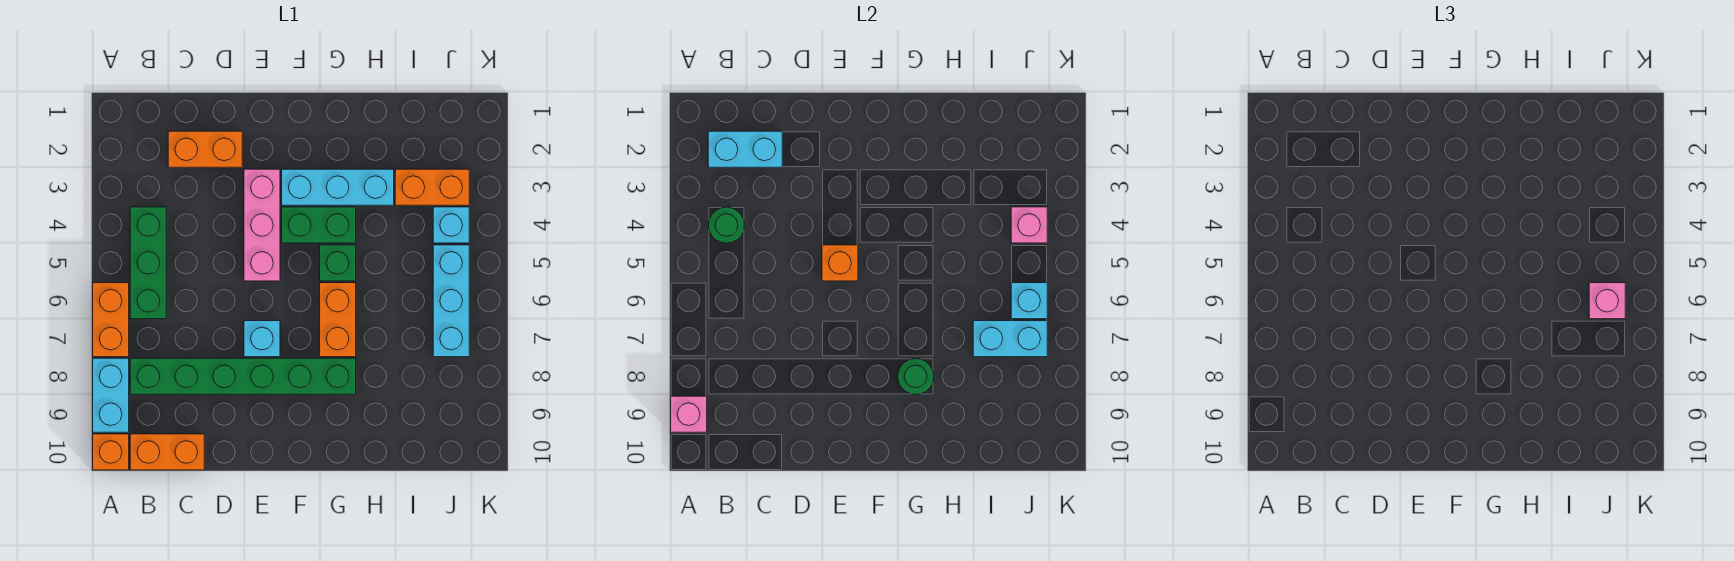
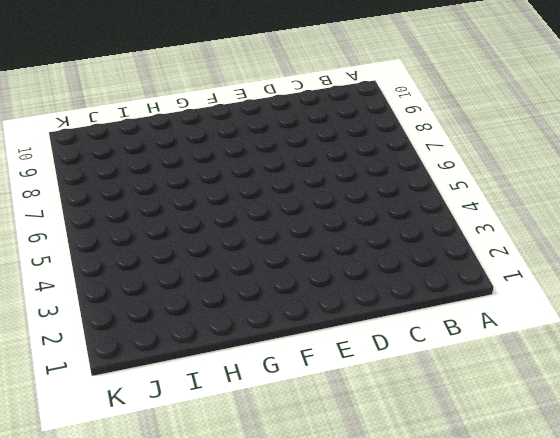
none -> orange 1x2 brick [93,283,129,357]
none -> cyan 1x2 brick [93,358,129,432]
none -> orange 1x1 brick [93,434,129,470]

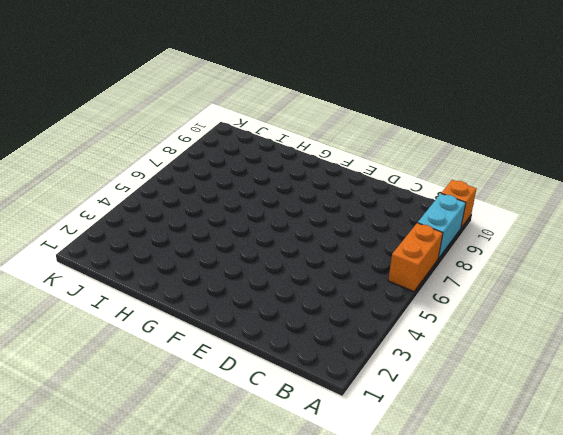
none -> green 1x3 brick [130,207,166,319]
none -> green 1x6 brick [130,358,356,394]
none -> orange 1x2 brick [130,434,204,470]

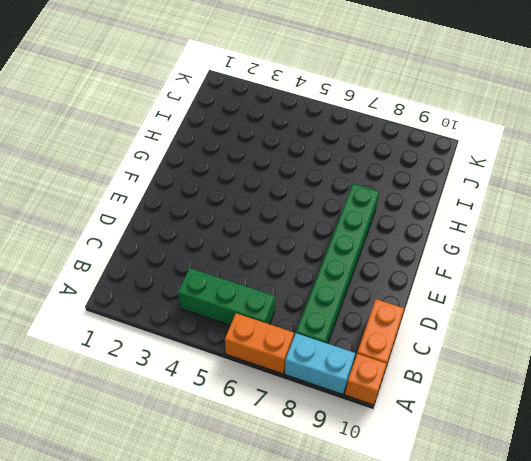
none -> orange 1x2 brick [168,131,242,167]
none -> pink 1x3 brick [244,169,280,281]
none -> cyan 1x1 brick [244,321,280,357]

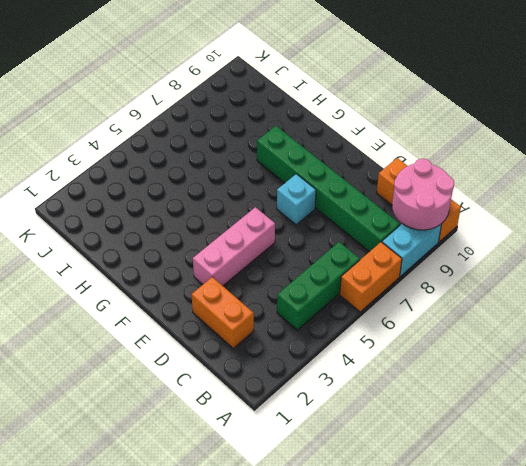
pink 2x2 round brick [392,159,454,230] -> pink 1x1 brick [671,396,707,432]
none -> cyan 1x3 brick [282,169,394,205]
none -> green 1x2 brick [282,207,356,243]
none -> green 1x1 brick [320,245,356,281]

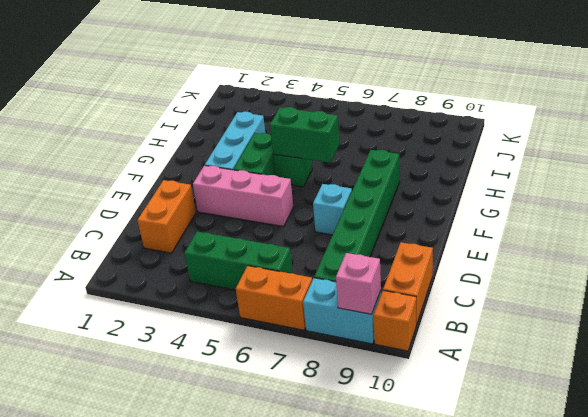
green 1x2 brick [270,107,339,163] -> none
none -> orange 1x2 brick [320,283,356,357]
none -> orange 1x2 brick [395,169,469,205]
none -> cyan 1x1 brick [433,207,469,243]

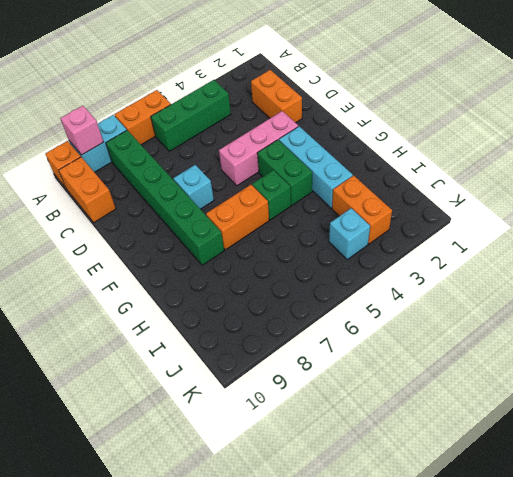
none -> cyan 1x3 brick [433,245,469,357]
none -> cyan 1x2 brick [708,131,782,167]
none -> green 1x1 round brick [709,207,744,243]

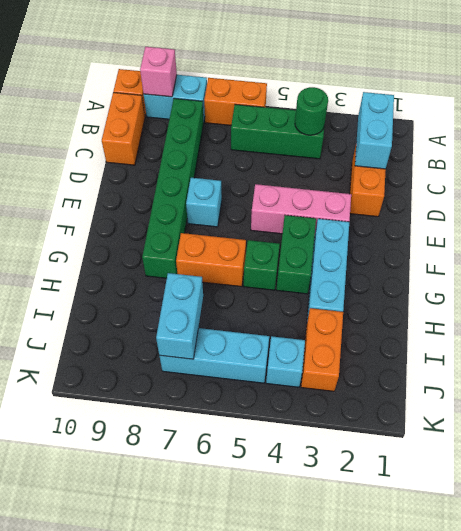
none -> orange 1x1 brick [822,245,858,281]
none -> green 1x1 round brick [898,358,934,394]
none -> pink 1x1 brick [1011,207,1047,243]

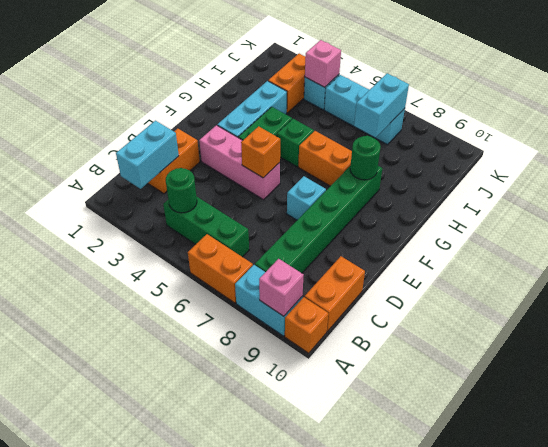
none -> cyan 1x1 brick [1011,283,1047,319]
none -> pink 1x1 brick [1589,283,1625,319]

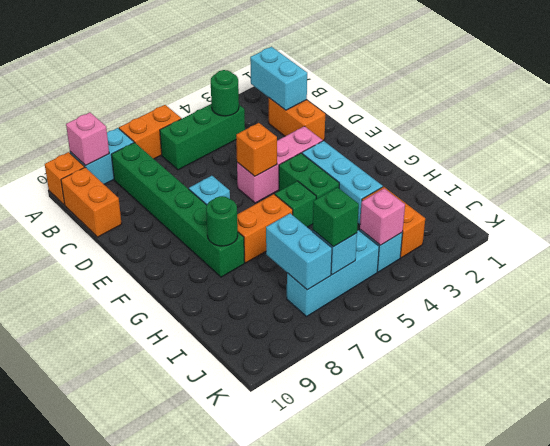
green 1x1 brick [313,187,359,247] -> pink 1x1 brick [1589,283,1625,319]

